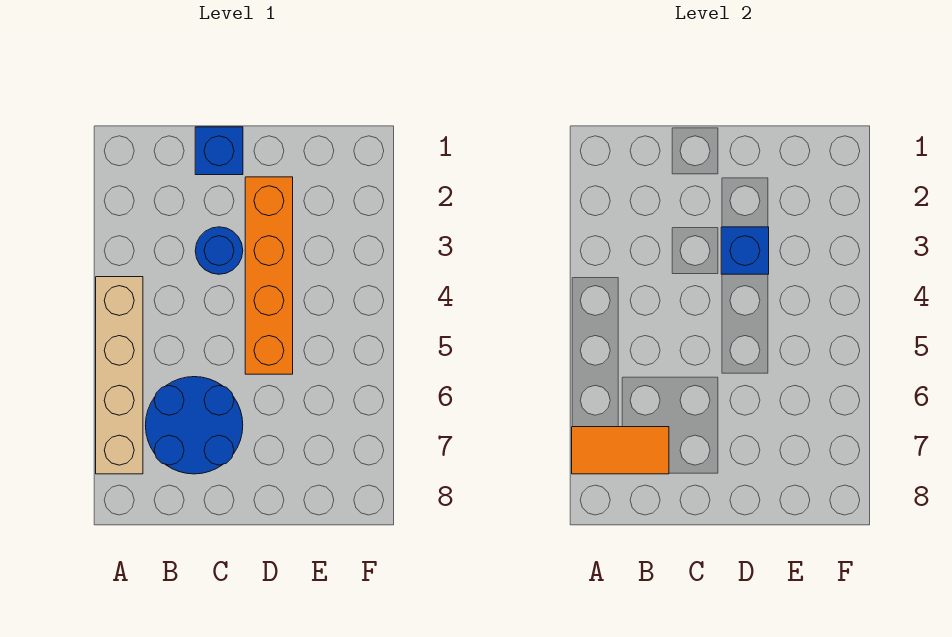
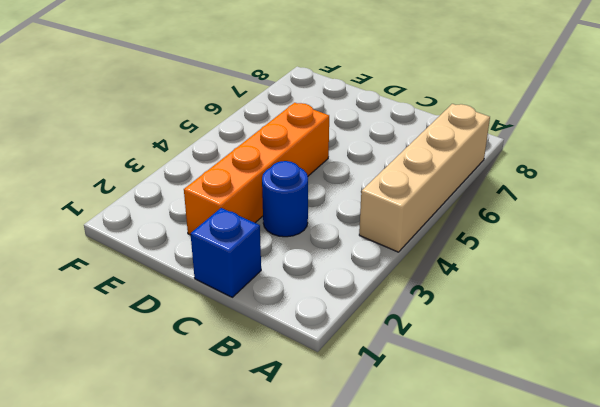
none -> blue 2x2 round brick [145,377,243,474]
none -> orange 1x2 tile [572,427,669,474]

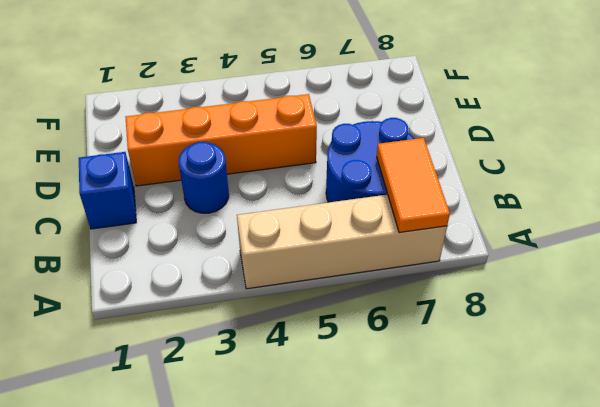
none -> blue 1x1 brick [721,227,769,274]

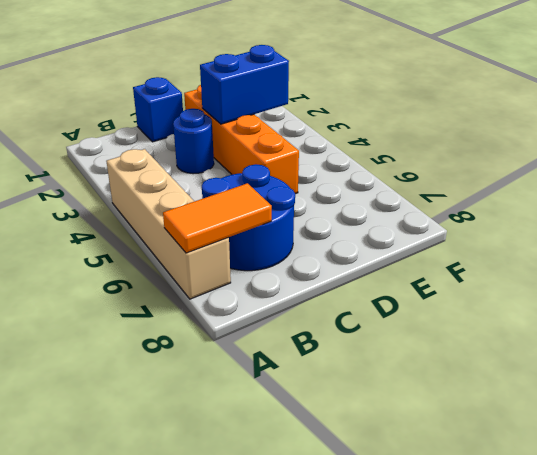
blue 1x2 brick [200,45,289,124] -> blue 1x1 brick [721,227,769,274]

